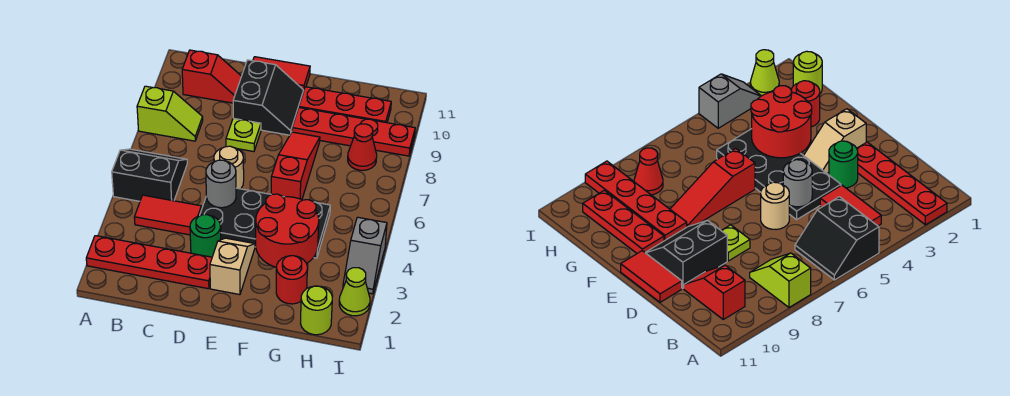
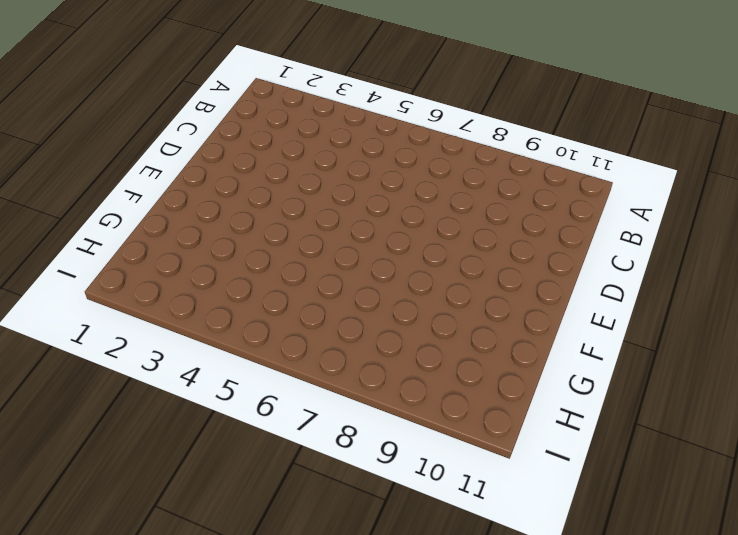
none -> red 1x4 plate [86,236,212,289]
none -> black 2x2 slope [112,149,187,201]
none -> lime 1x2 slope [137,86,203,141]

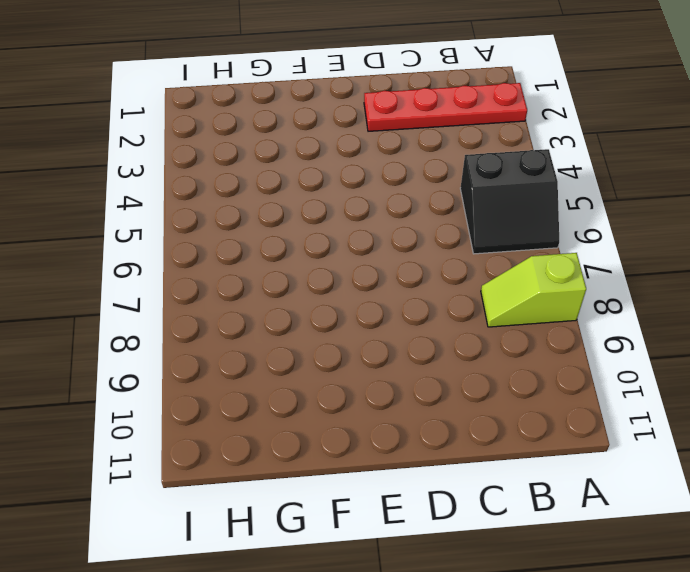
none -> red 1x2 tile [134,195,201,235]
none -> red 1x2 slope [182,50,241,103]
none -> green 1x1 round brick [190,215,221,257]

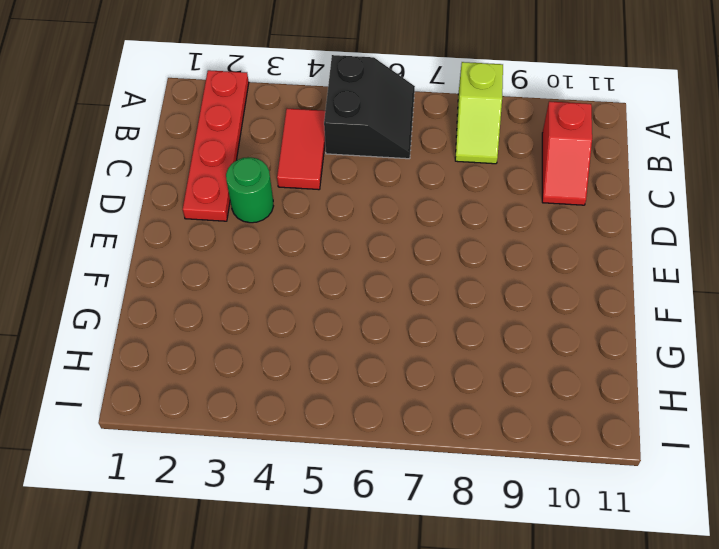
none -> black 2x4 plate [200,188,330,258]
none -> tan 1x1 round brick [214,146,244,189]
none -> lime 1x1 plate [226,118,261,152]

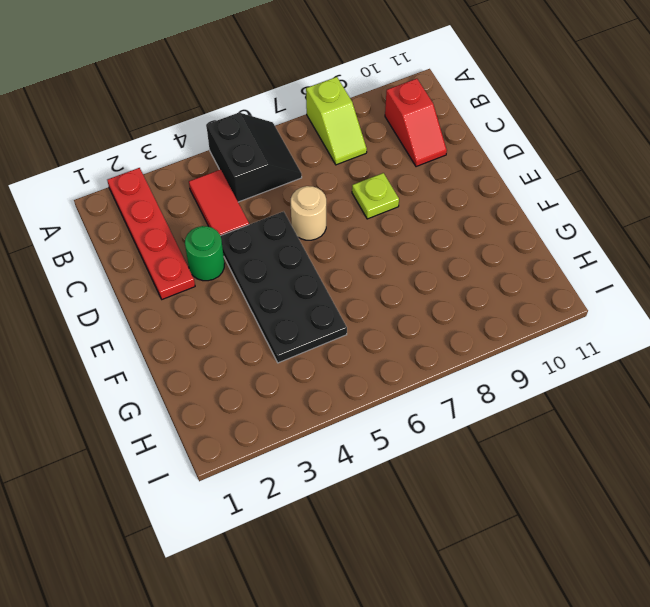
none -> black 2x2 slope [233,60,304,135]
none -> red 1x2 tile [253,57,310,90]
none -> tan 1x2 slope [210,238,255,295]

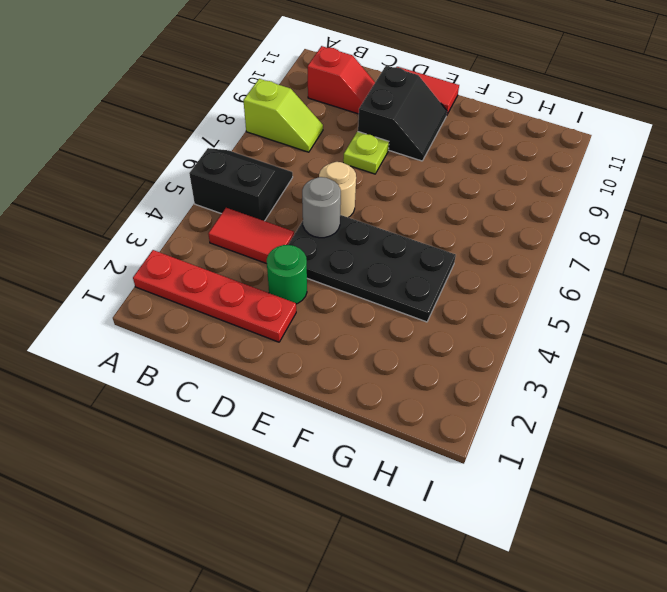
none -> tan 1x2 slope [210,238,255,295]
none -> red 1x3 slope [271,132,320,200]
none -> red 1x4 plate [292,108,415,156]

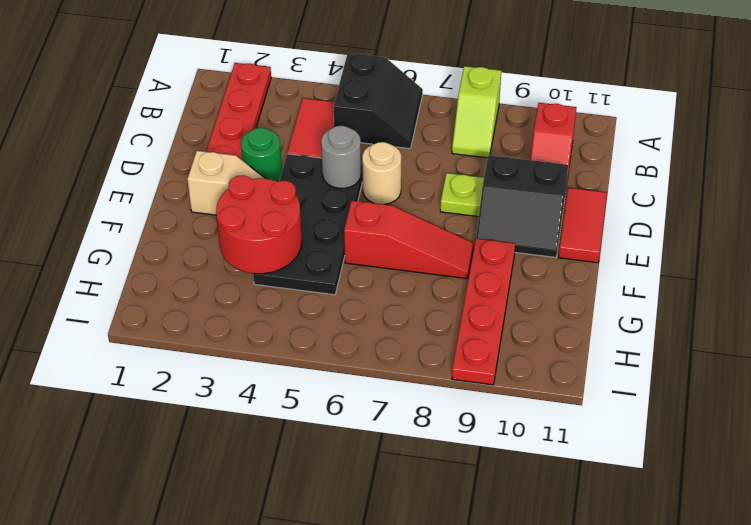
none -> red 1x3 plate [299,87,391,123]
none -> red 1x1 round brick [276,256,307,304]
none -> lime 1x1 round brick [301,286,332,335]

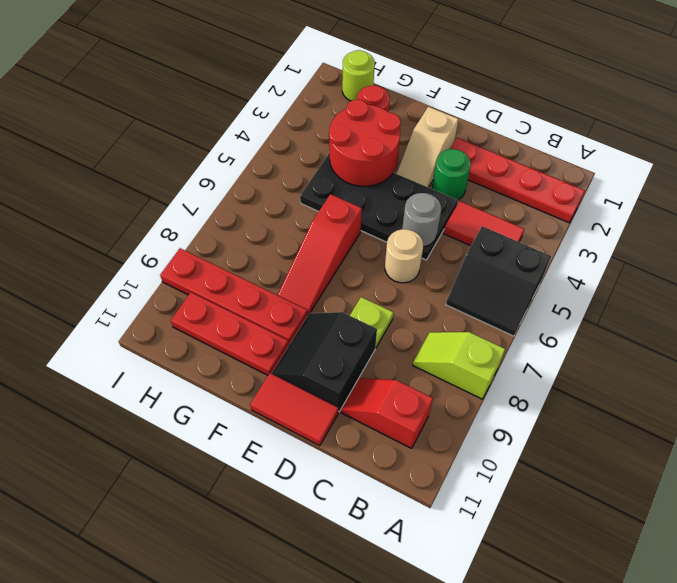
none -> red 1x1 cone [348,124,377,170]
none -> lime 1x1 cone [339,268,370,316]
none -> grey 1x2 slope [343,217,387,294]

